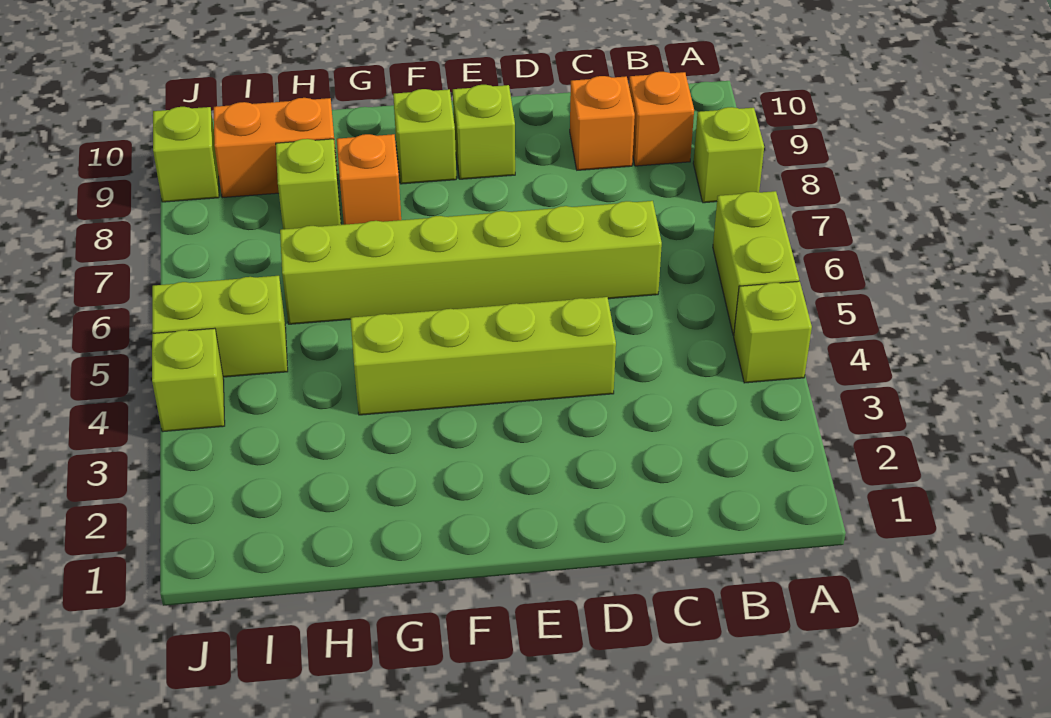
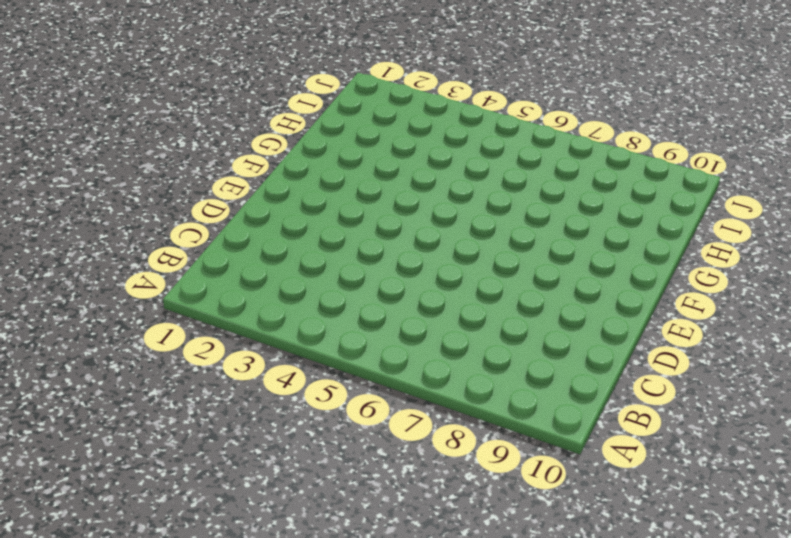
none -> lime 1x1 brick [734,281,812,383]
none -> lime 1x2 brick [713,191,799,335]
none -> lime 1x1 brick [693,107,764,203]

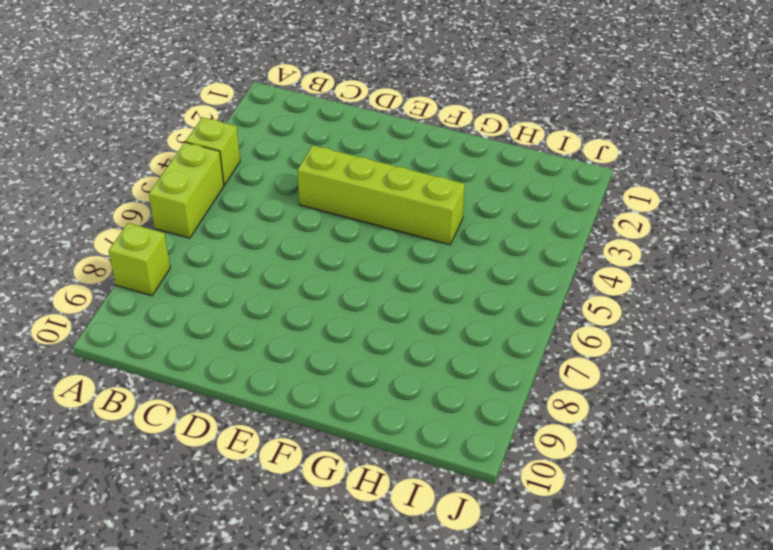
none -> orange 1x1 brick [629,72,694,166]
none -> lime 1x6 brick [280,201,662,324]
none -> orange 1x1 brick [570,76,635,170]

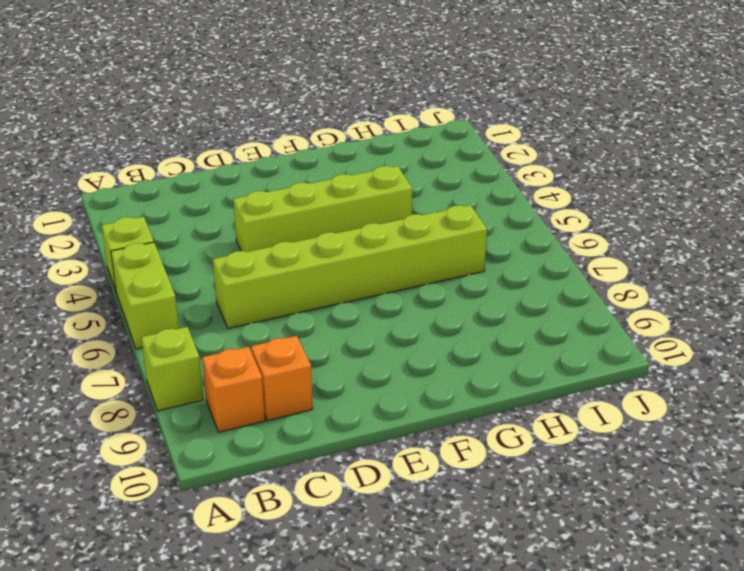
none -> lime 1x1 brick [453,85,515,179]
none -> lime 1x1 brick [393,89,456,184]
none -> orange 1x1 brick [337,134,401,225]

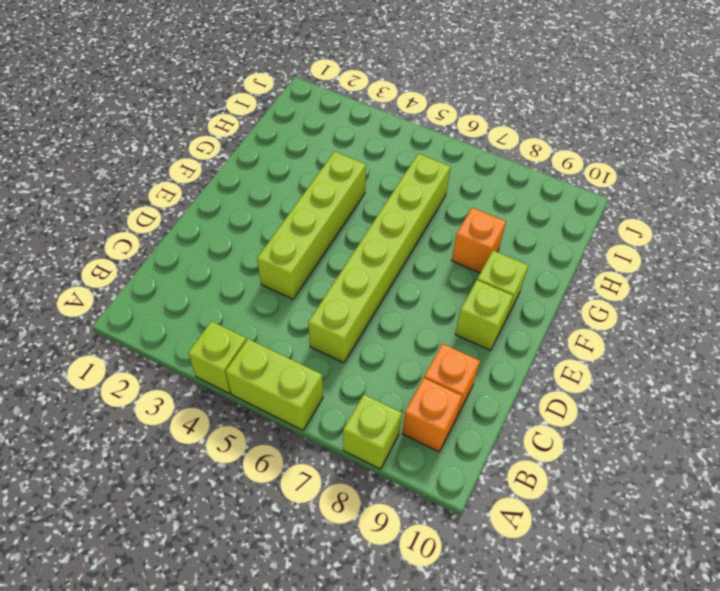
none -> lime 1x1 brick [276,139,341,229]
none -> orange 1x2 brick [214,98,338,198]
none -> lime 1x2 brick [152,276,288,377]

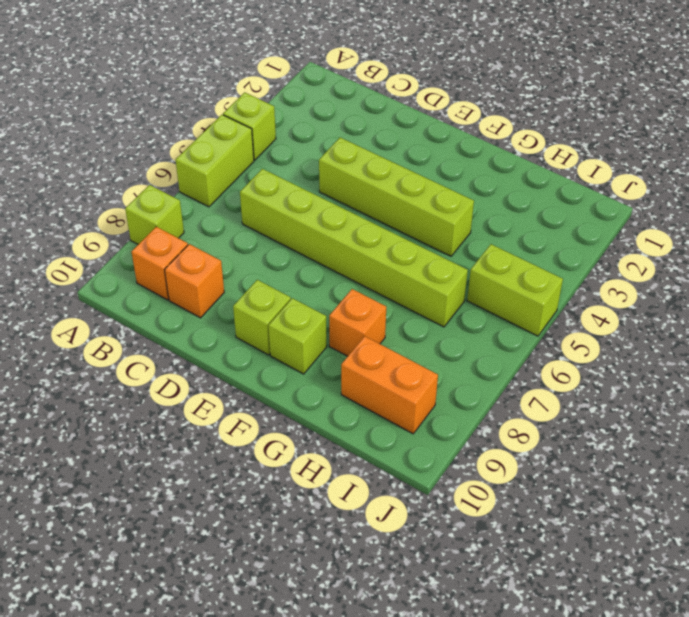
none -> lime 1x1 brick [276,139,341,229]
none -> lime 1x1 brick [152,328,225,432]
none -> lime 1x1 brick [153,107,219,202]

